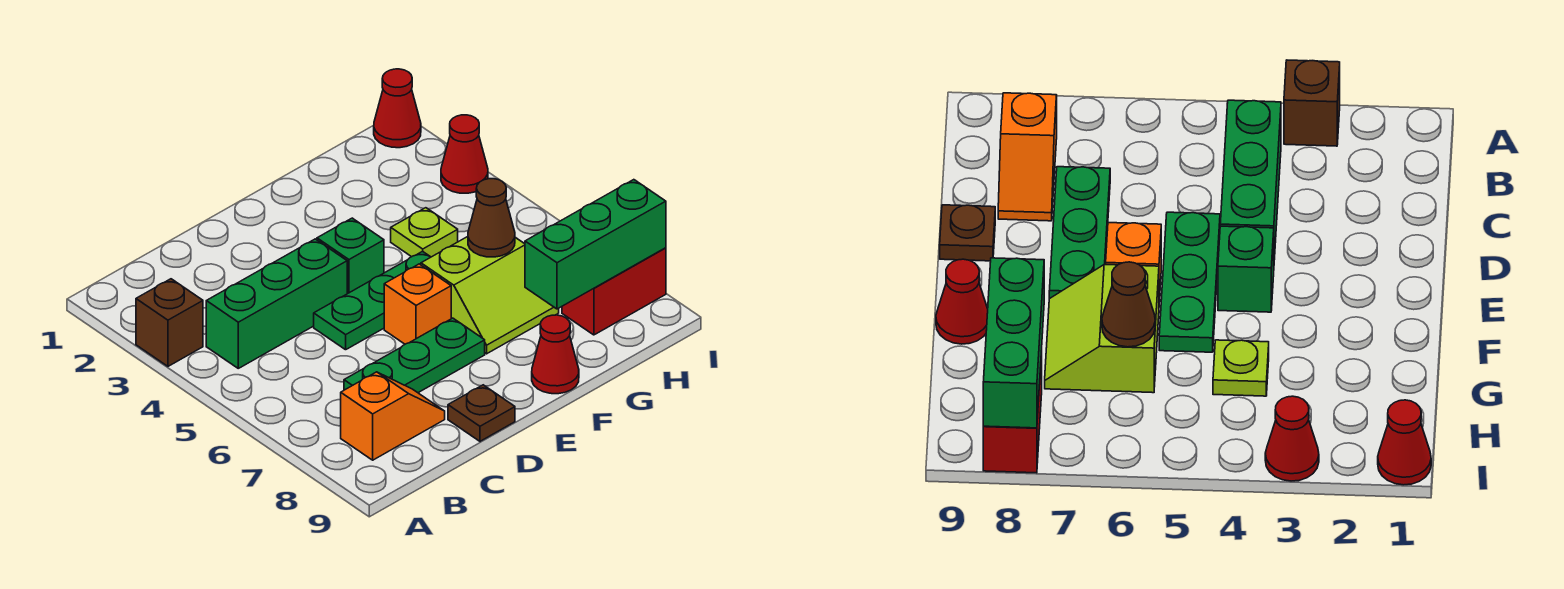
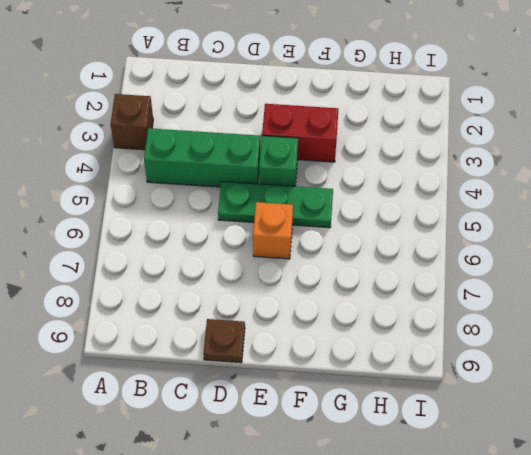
red 1x2 brick [262,104,338,162] -> red 1x2 brick moved to [562,248,666,335]
none -> orange 1x2 slope [341,372,445,460]
none -> green 1x3 plate [344,318,485,393]
none -> lime 2x2 slope [421,237,559,354]

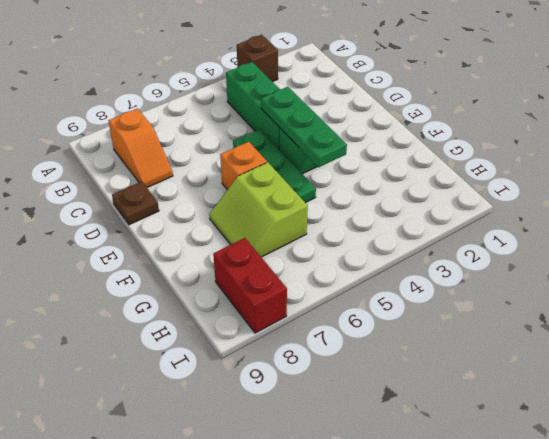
green 1x3 plate [261,87,347,167] -> green 1x3 plate moved to [344,318,485,393]
none -> red 1x1 cone [532,315,579,394]
none -> lime 1x1 plate [391,208,458,257]
none -> red 1x1 cone [374,69,421,148]

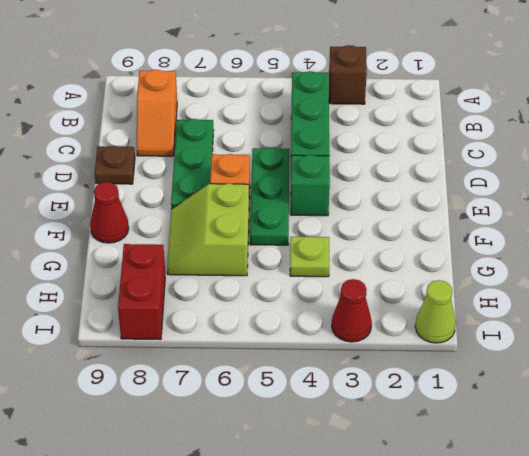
lime 1x1 cone [415,280,456,343] -> red 1x1 cone [374,69,421,148]
none -> brown 1x1 cone [468,179,515,257]
none -> green 1x3 brick [525,180,666,309]

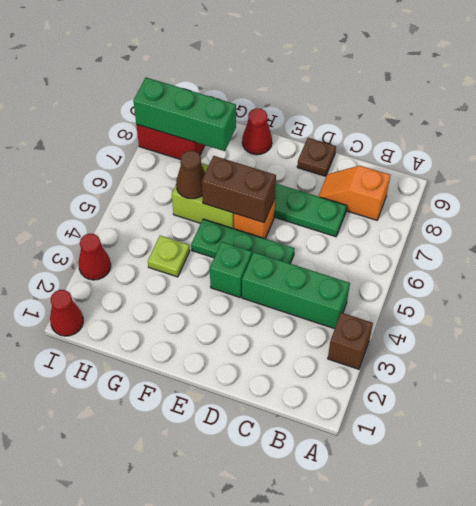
brown 1x2 brick [202,156,276,222] -> none

